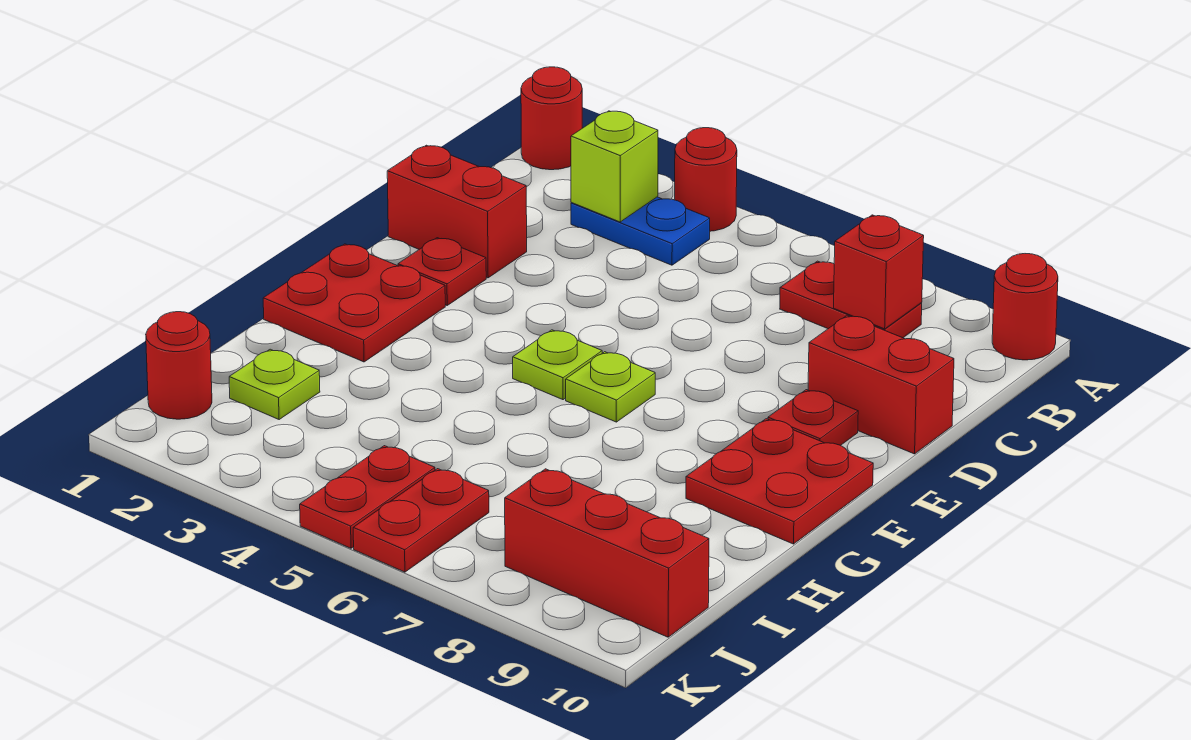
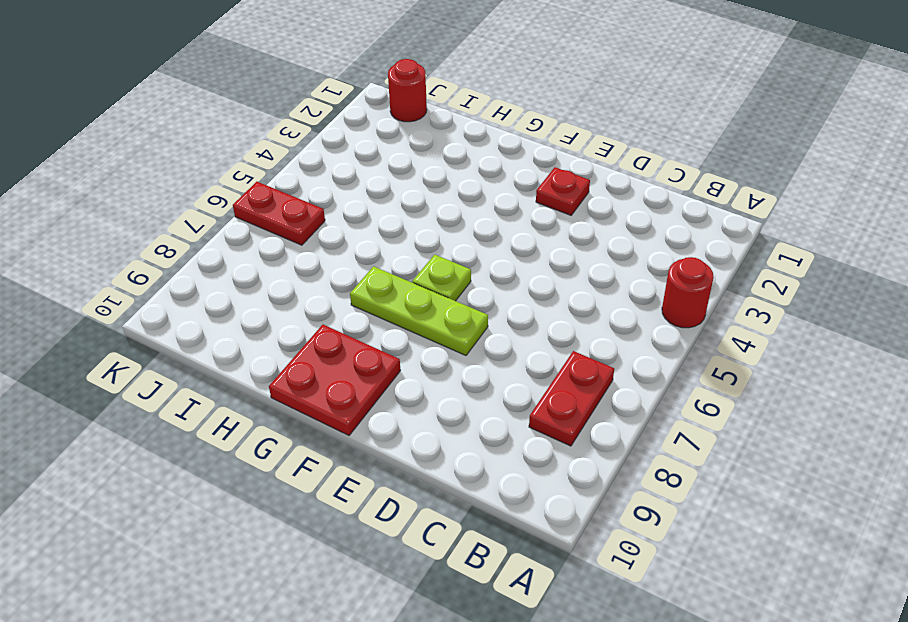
lime 1x3 plate [350,266,488,355] -> none
none -> red 1x1 round brick [521,67,582,170]
none -> red 1x1 round brick [992,254,1058,360]
none -> blue 1x2 plate [571,197,710,265]

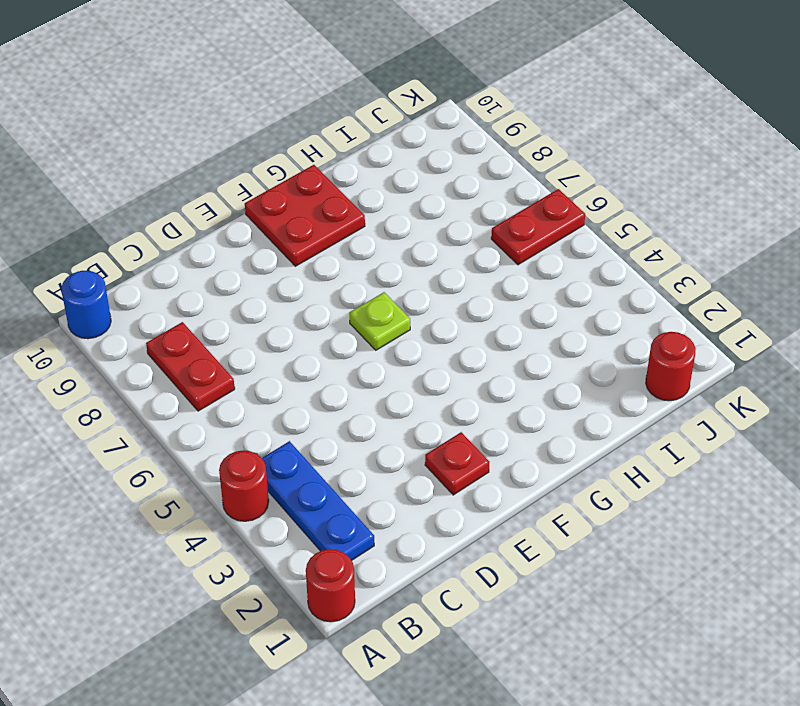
blue 1x1 round brick [61,271,111,339] -> red 1x1 round brick [992,254,1058,360]
blue 1x3 plate [262,441,374,560] -> blue 1x2 plate [571,197,710,265]
none -> red 1x2 brick [387,145,527,278]
none -> red 1x2 brick [808,315,954,454]
none -> red 1x1 plate [768,390,858,446]

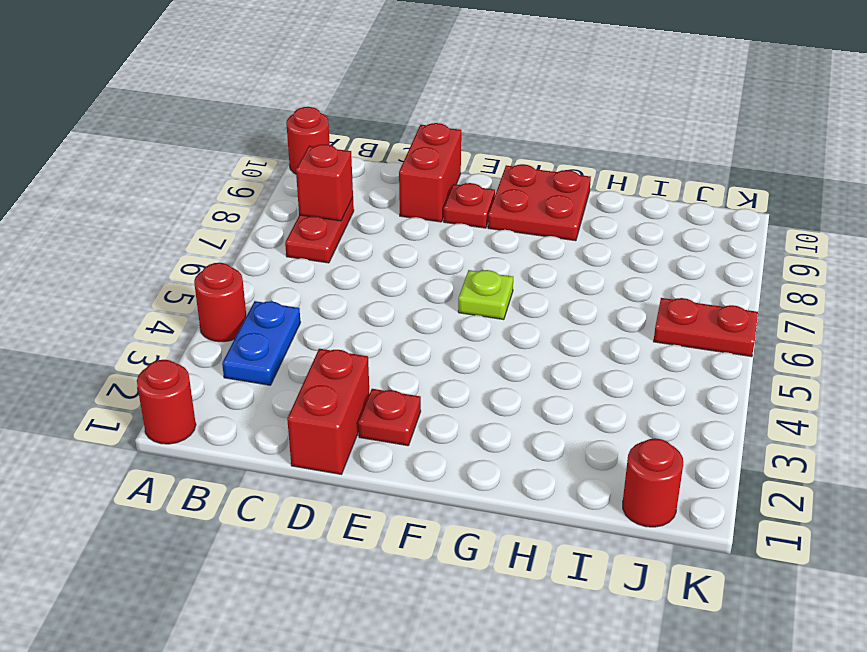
none -> red 2x2 plate [263,244,445,362]
none -> lime 1x1 plate [513,330,602,400]
none -> lime 1x1 plate [229,349,320,420]

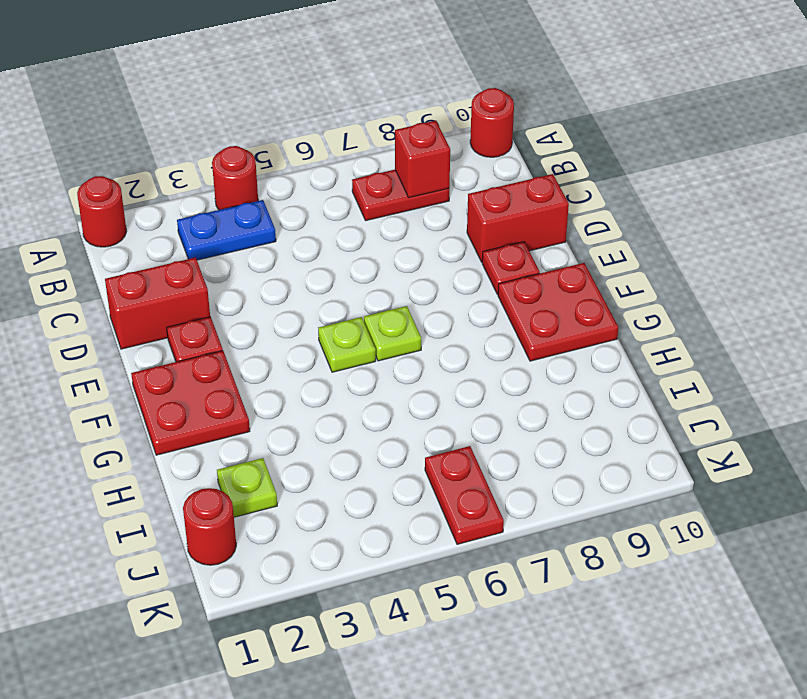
none -> red 1x2 plate [300,446,435,548]
none -> red 1x3 brick [505,469,709,637]
none -> lime 1x1 brick [571,111,658,222]

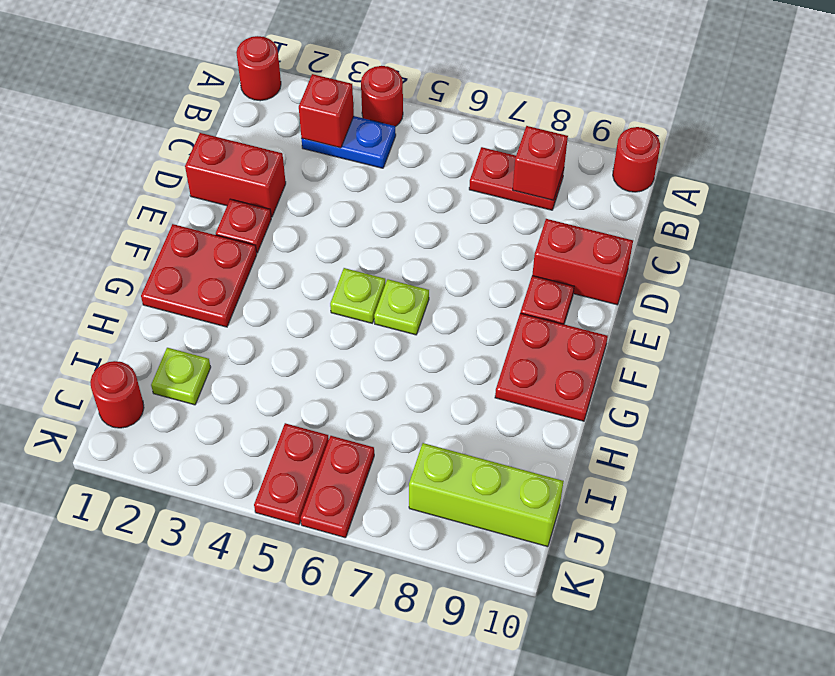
red 1x1 brick [299,74,354,148] -> lime 1x1 brick [571,111,658,222]
lime 1x3 brick [409,443,564,547] -> red 1x3 brick [505,469,709,637]

